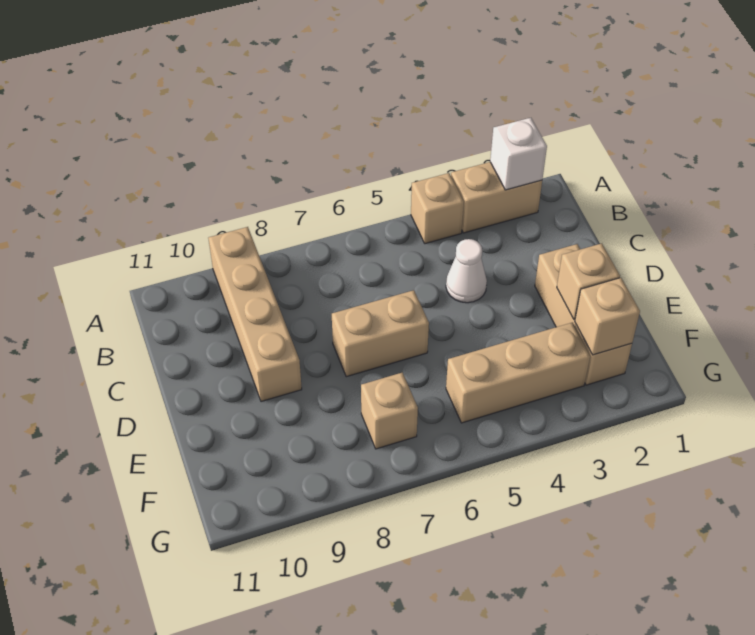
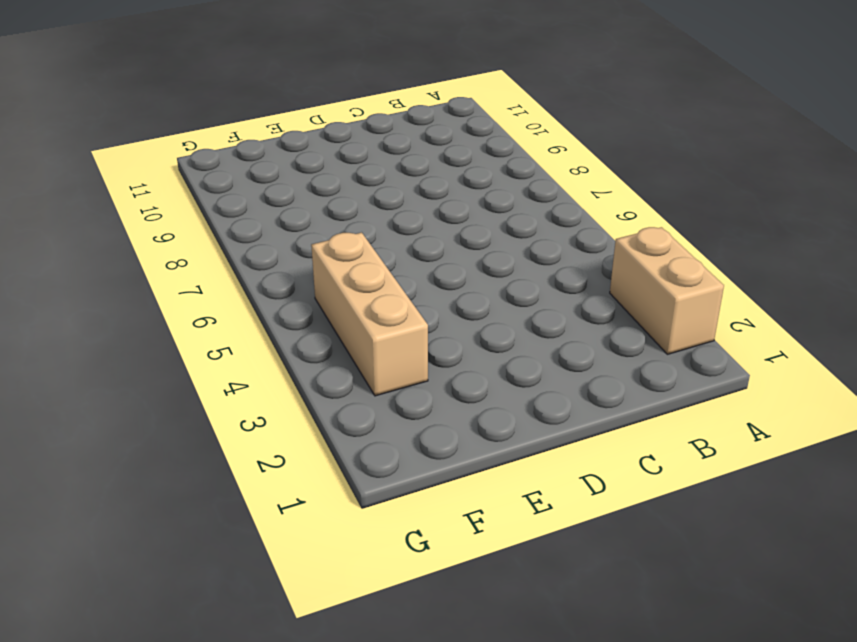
none -> tan 1x1 brick [411,173,464,244]
none -> tan 1x4 brick [208,227,302,402]

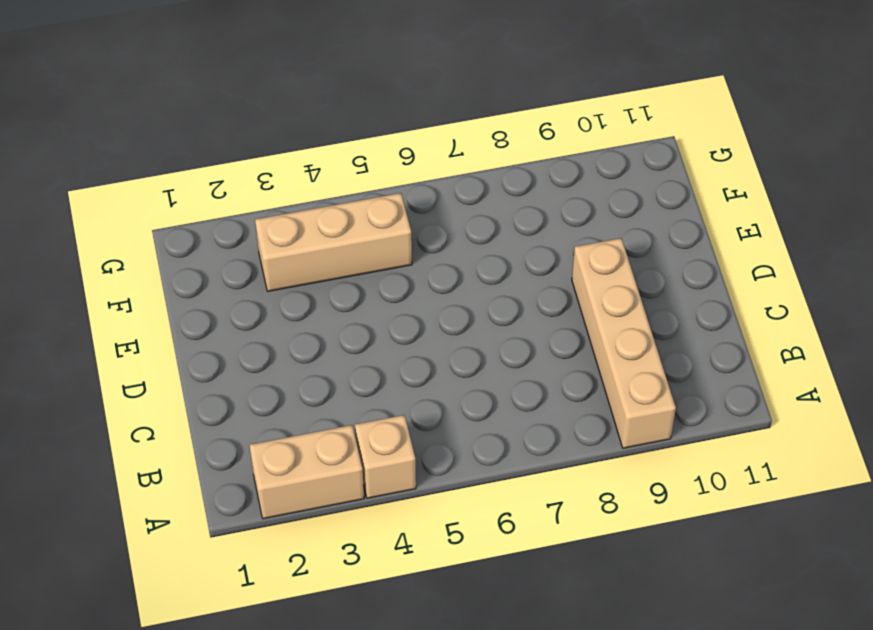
none -> white 1x1 cone [446,239,487,303]
none -> tan 1x3 brick [535,244,632,385]

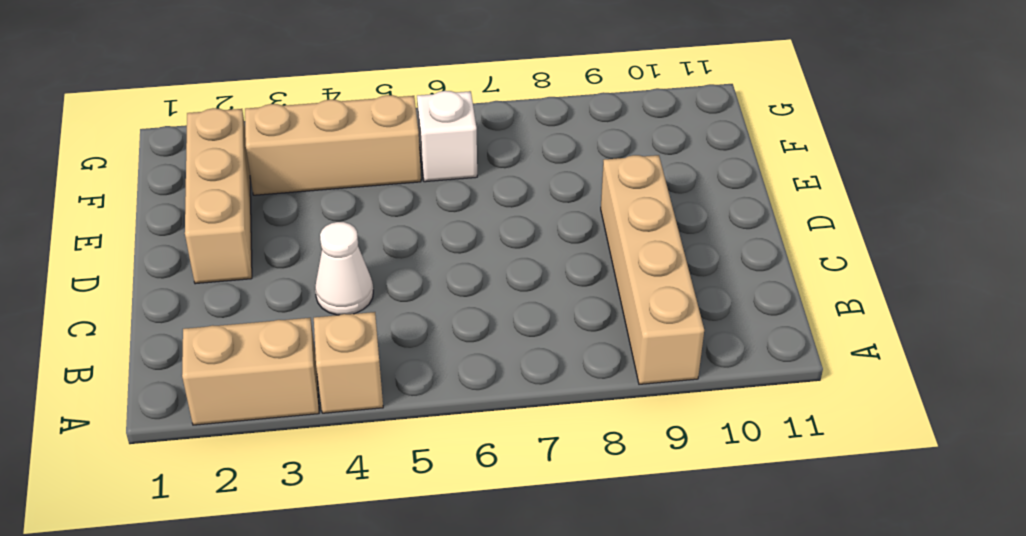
white 1x1 brick [417,91,477,182] -> white 1x1 brick moved to [490,118,547,190]
none -> tan 1x2 brick [332,290,429,377]
none -> tan 1x1 brick [361,372,418,449]

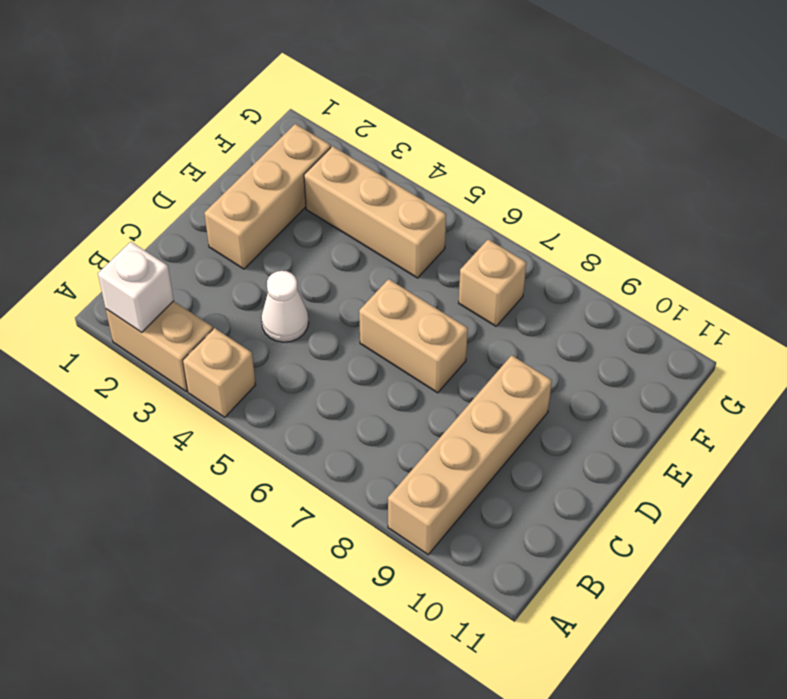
none -> tan 1x1 brick [557,243,620,320]
none -> tan 1x1 brick [575,278,640,355]

